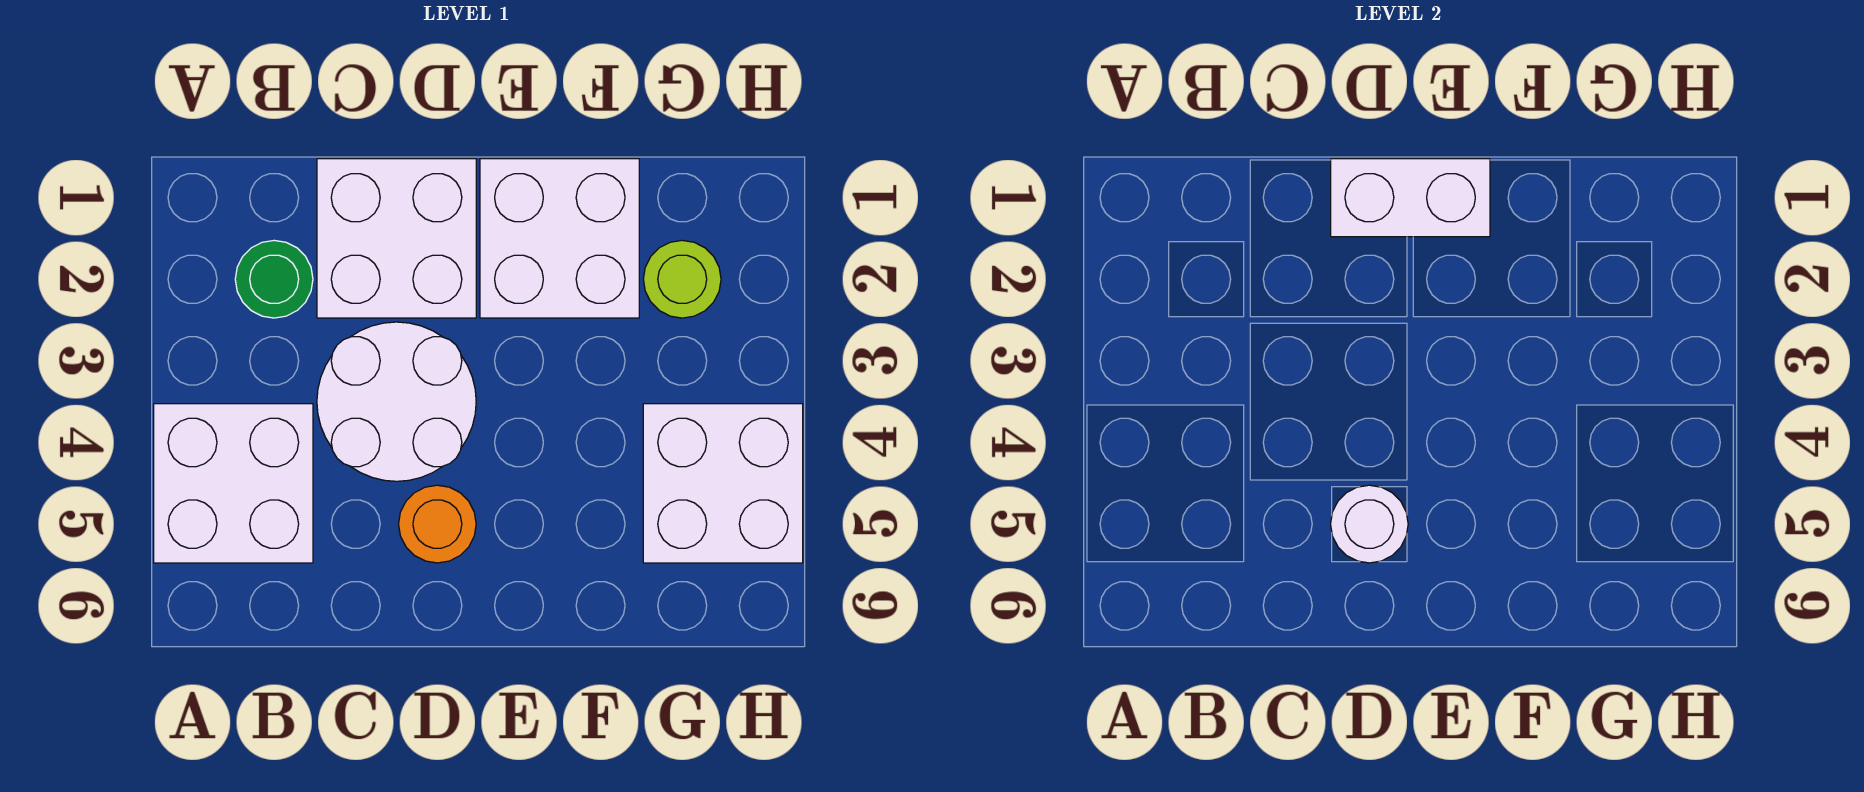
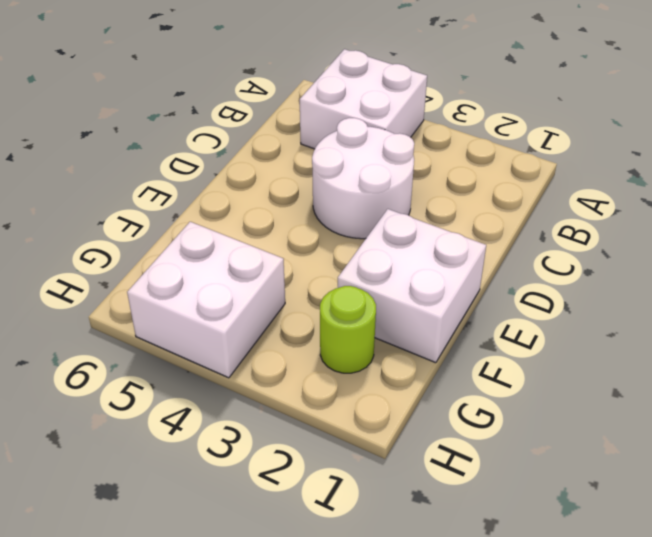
none -> green 1x1 round brick [235,240,313,318]
none -> white 2x2 brick [317,159,476,318]

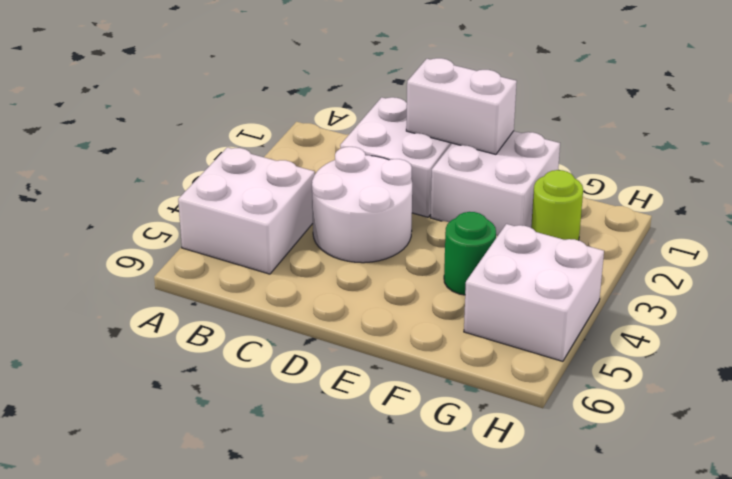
green 1x1 round brick [444,212,496,295] -> green 1x1 round brick moved to [235,240,313,318]
none -> orange 1x1 round brick [399,485,476,563]
none -> white 1x1 round brick [1331,485,1408,563]

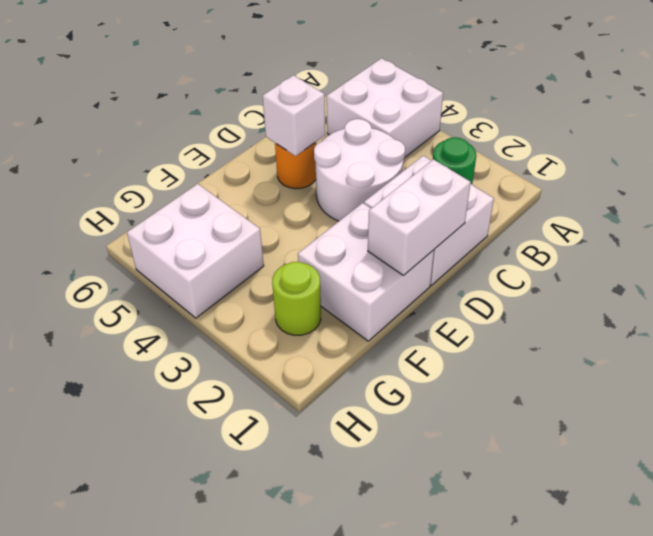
white 1x1 brick [263,75,325,156] -> white 1x1 round brick [1331,485,1408,563]

